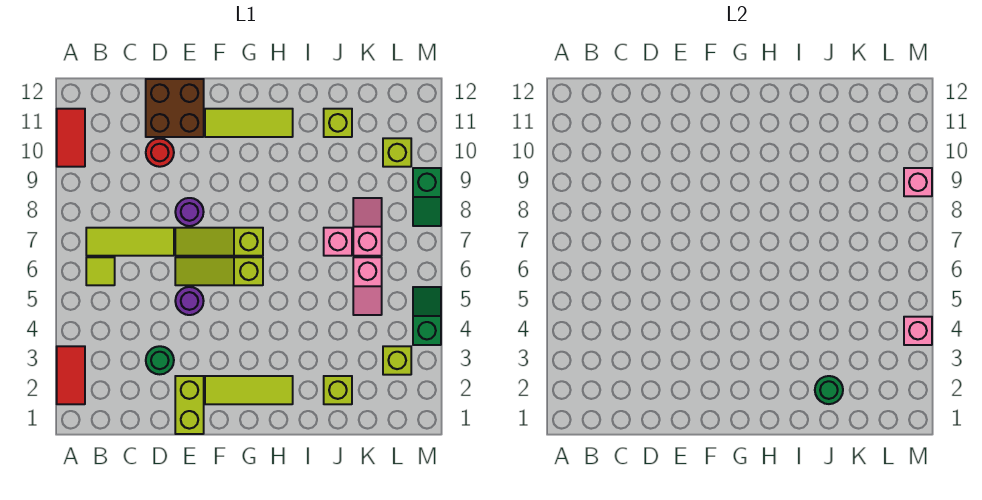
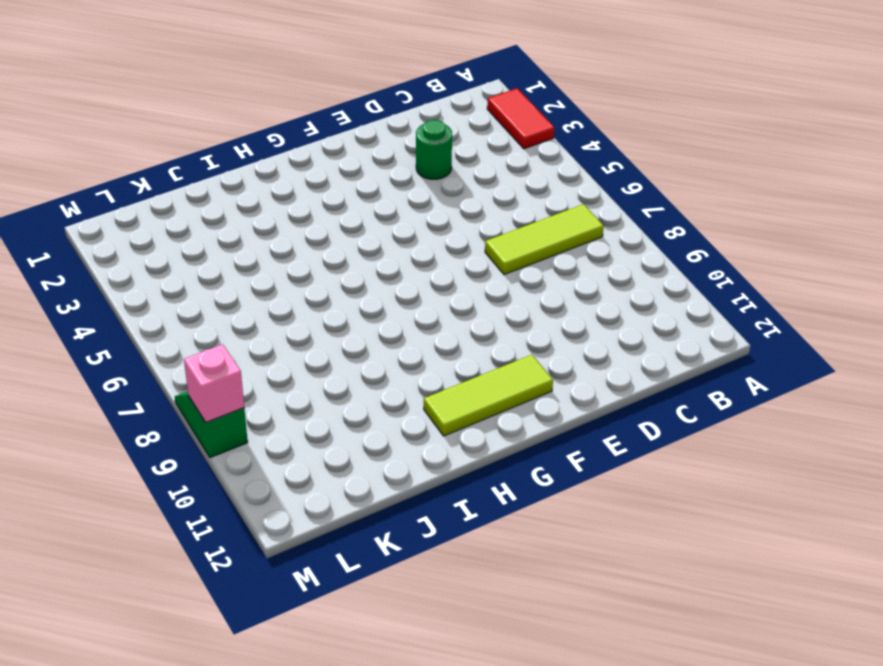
none -> red 1x2 tile [57,109,85,167]
none -> lime 1x1 tile [86,257,115,285]
none -> red 1x1 round brick [146,139,174,167]

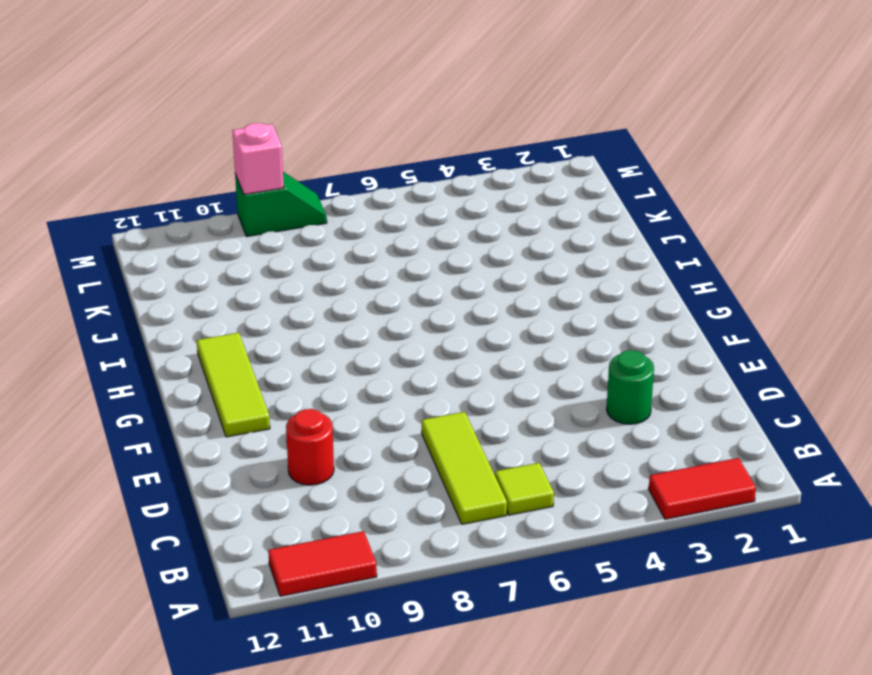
none -> brown 2x2 brick [146,79,204,137]
none -> lime 1x2 brick [175,376,204,434]
none -> purple 1x1 round brick [175,287,204,315]

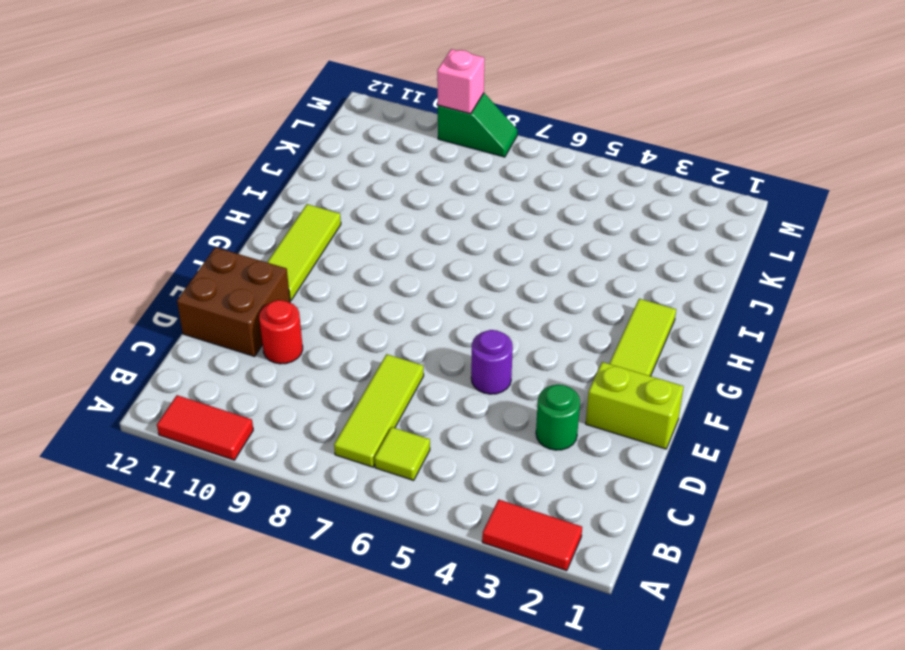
none -> lime 1x3 slope [175,257,263,285]
none -> lime 1x3 slope [175,228,263,256]
none -> purple 1x1 round brick [175,198,204,226]

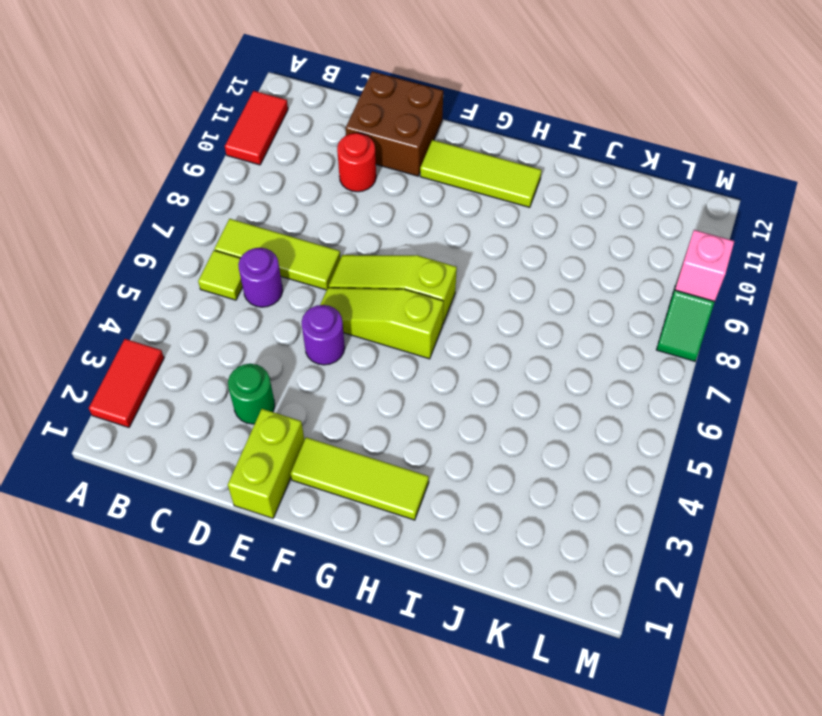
purple 1x1 round brick [238,248,283,307] -> purple 1x1 round brick moved to [175,198,204,226]
none -> lime 1x1 brick [324,376,352,404]
none -> pink 1x1 brick [324,228,352,256]
none -> lime 1x1 brick [324,109,352,137]

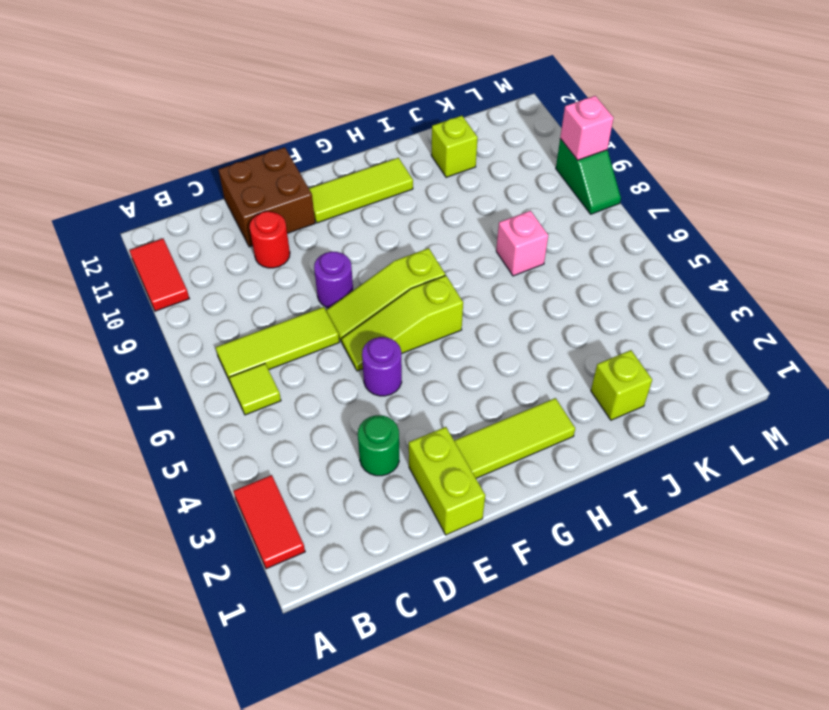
none -> pink 1x2 slope [353,257,382,315]
none -> pink 1x2 slope [353,198,382,256]
none -> lime 1x1 brick [383,346,411,375]

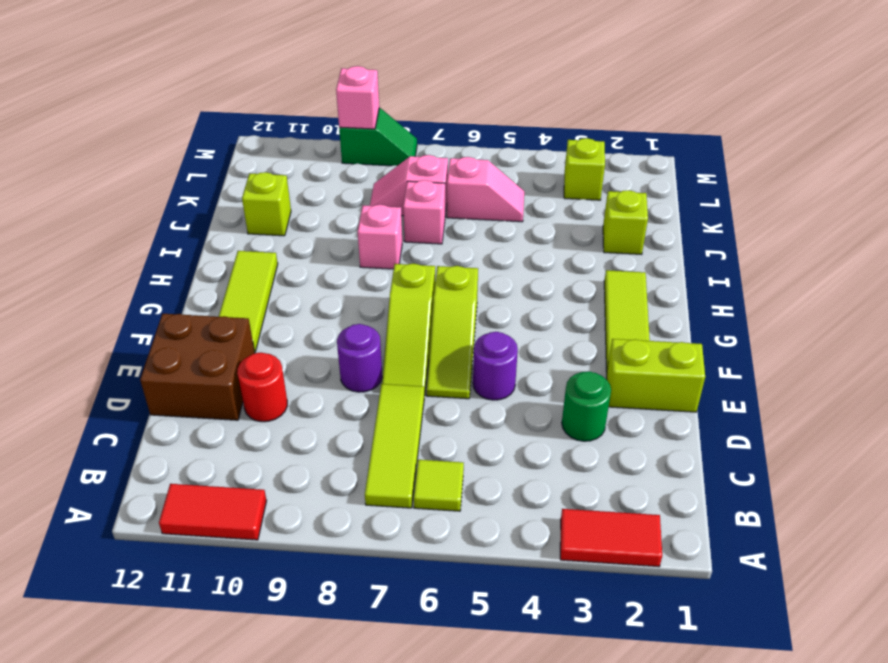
pink 1x1 brick [358,205,402,269] -> pink 1x1 brick moved to [904,317,932,345]
none -> lime 1x1 brick [383,138,411,167]
none -> green 1x2 slope [413,287,441,345]
none -> green 1x1 round brick [815,376,843,404]

